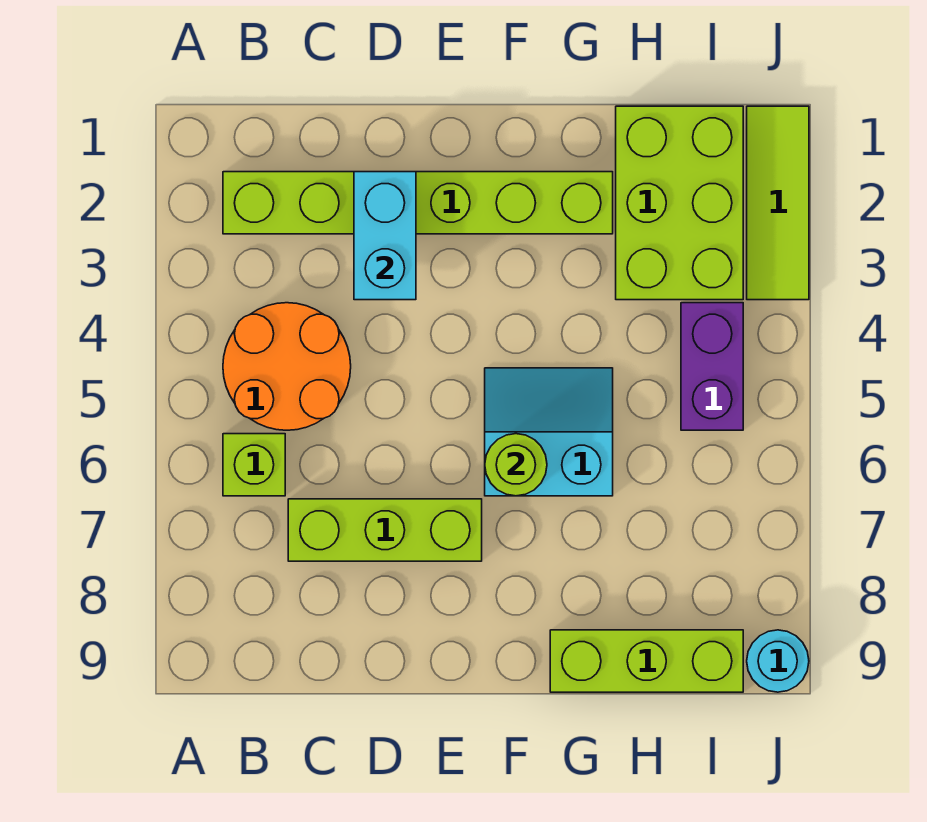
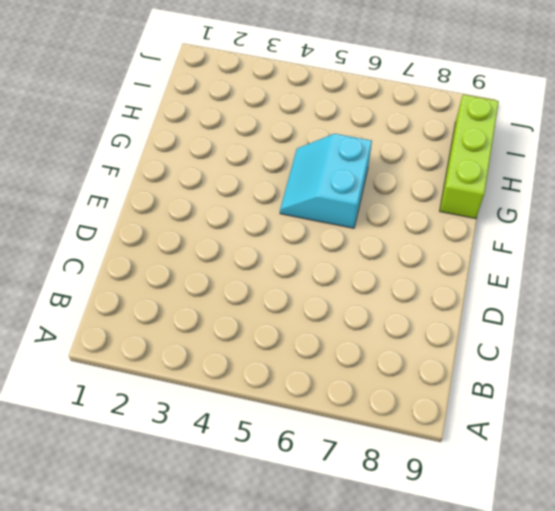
none -> lime 1x6 brick [223,172,613,234]
none -> orange 2x2 round brick [223,303,351,430]
none -> lime 1x1 brick [223,434,285,496]

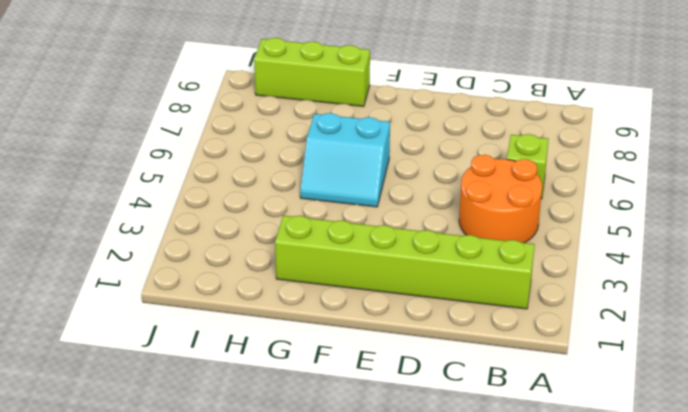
none -> lime 1x3 brick [288,499,482,561]
none -> lime 2x3 brick [616,106,743,300]
none -> purple 1x2 brick [681,303,743,430]

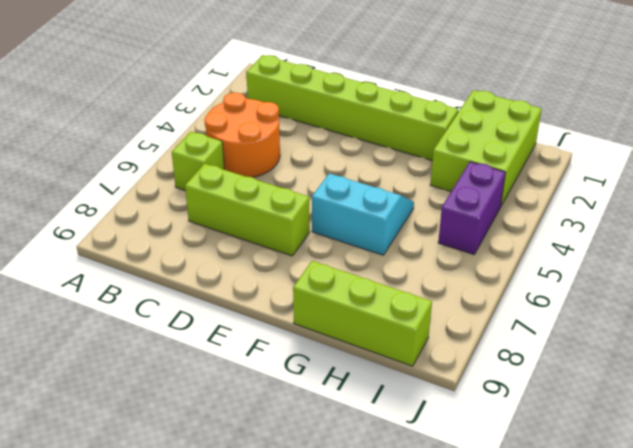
none -> lime 1x3 tile [747,106,809,300]
none -> cyan 1x1 round brick [747,630,809,692]
none -> cyan 1x2 brick [354,172,416,300]

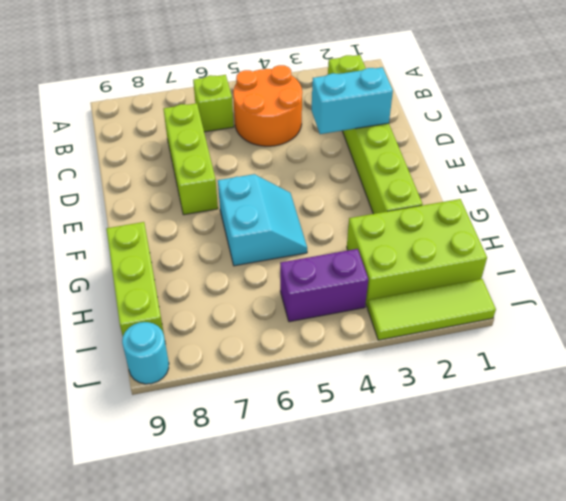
none -> lime 1x1 round brick [485,434,547,496]

